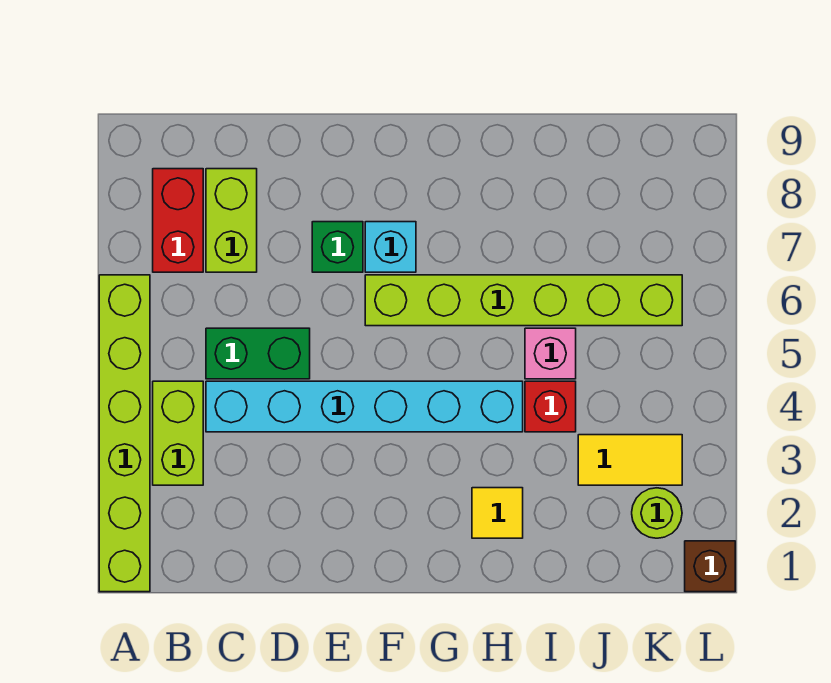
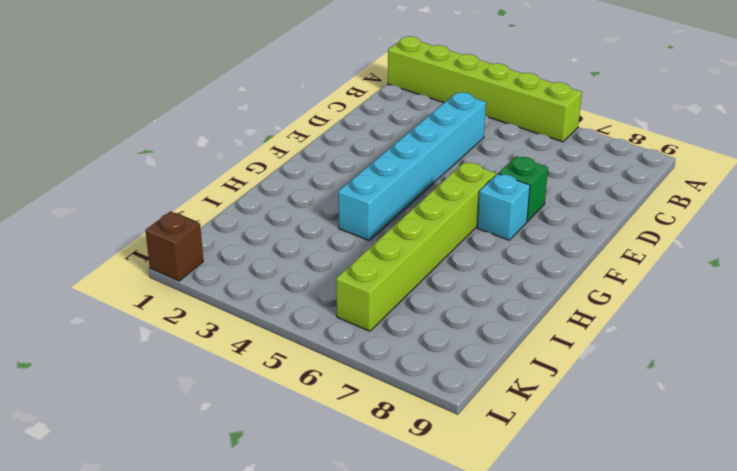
none -> lime 1x2 brick [153,381,203,485]
none -> red 1x2 brick [153,169,203,272]
none -> green 1x2 brick [206,328,310,379]

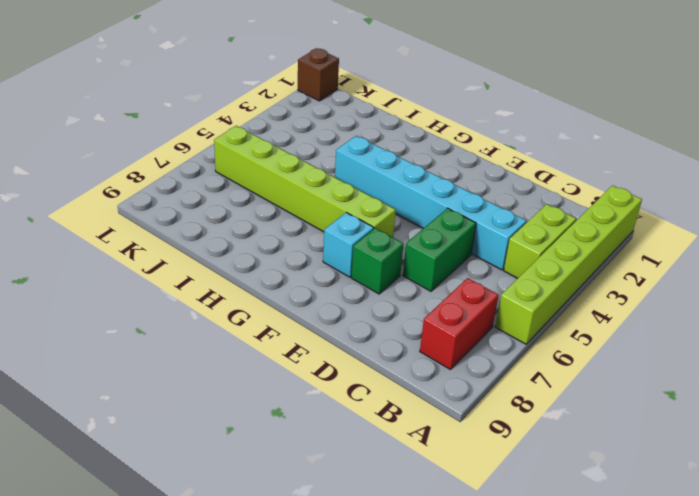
green 1x2 brick [403,208,476,291] -> green 1x2 brick turned to [206,328,310,379]
none -> lime 1x2 brick [206,169,257,272]
none -> yellow 1x1 tile [472,488,523,538]
none -> red 1x1 brick [525,381,576,432]

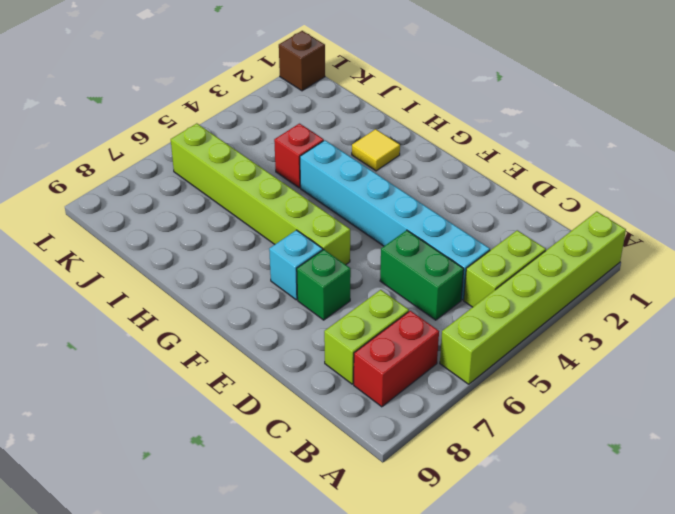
none -> pink 1x1 brick [525,328,576,379]
none -> yellow 1x2 tile [578,435,682,485]
none -> lime 1x1 round brick [632,488,682,538]

